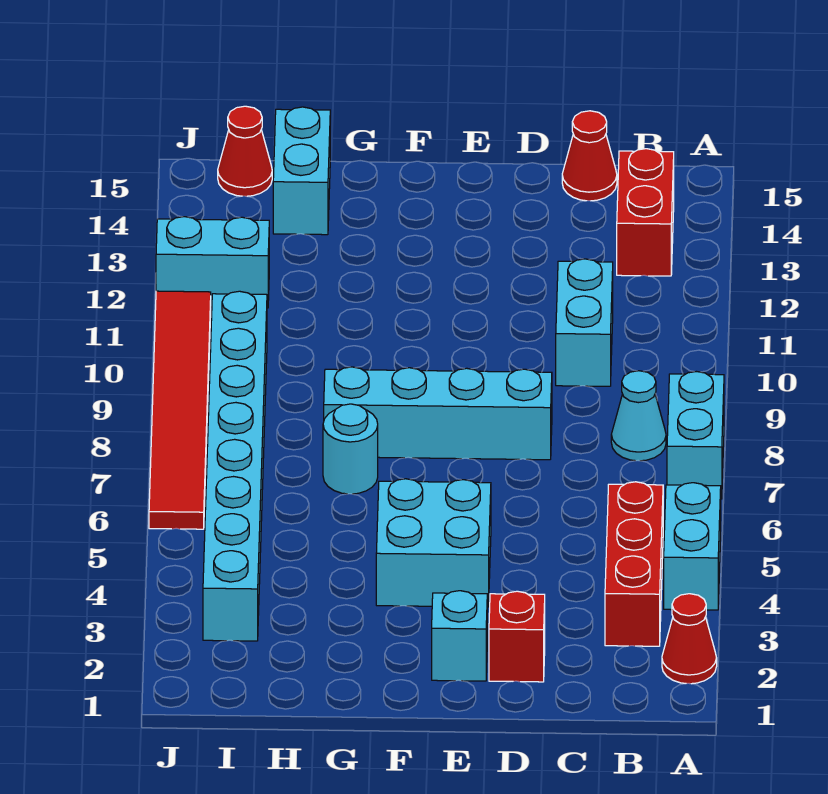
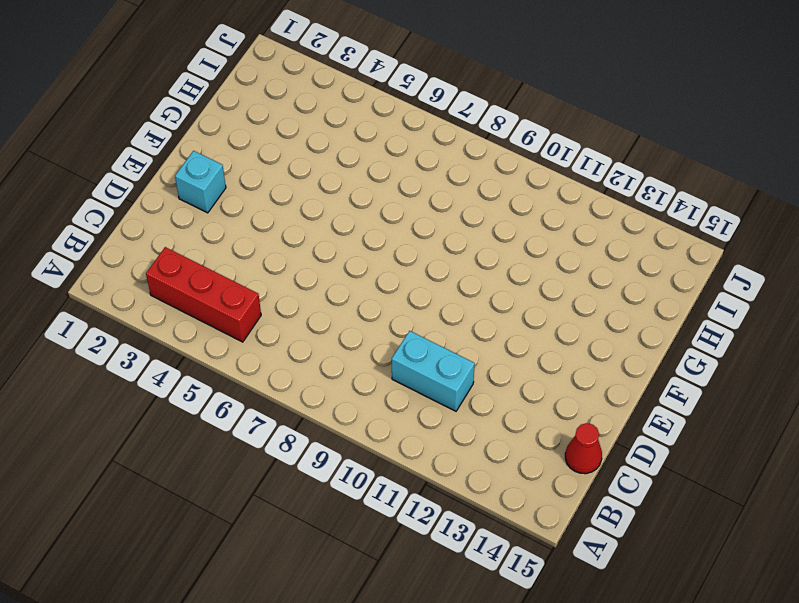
none -> red 1x1 cone [662,594,717,684]
none -> cyan 1x2 brick [664,483,721,610]
none -> cyan 1x2 brick [667,372,724,499]

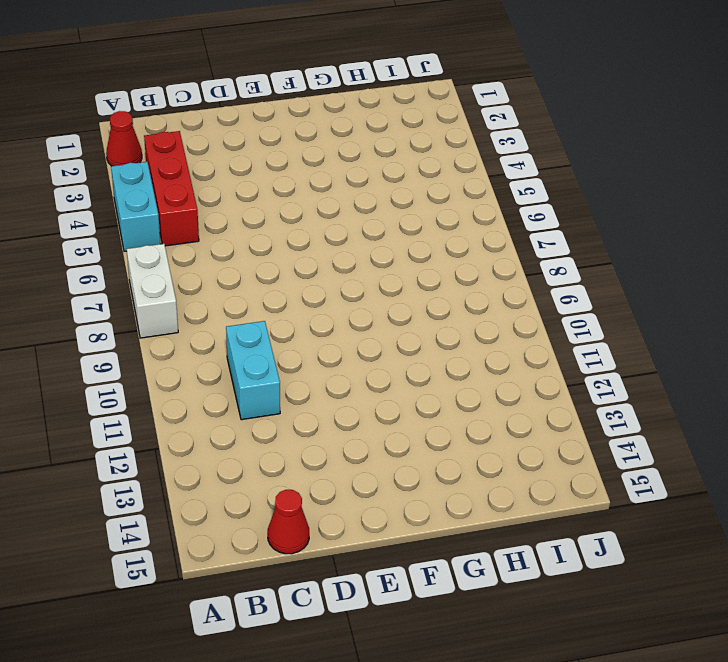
white 1x2 brick [127,244,178,338] -> cyan 1x2 brick [667,372,724,499]
none -> cyan 1x1 cone [611,371,666,461]
none -> red 1x2 brick [617,149,674,276]
none -> red 1x1 brick [489,591,545,682]

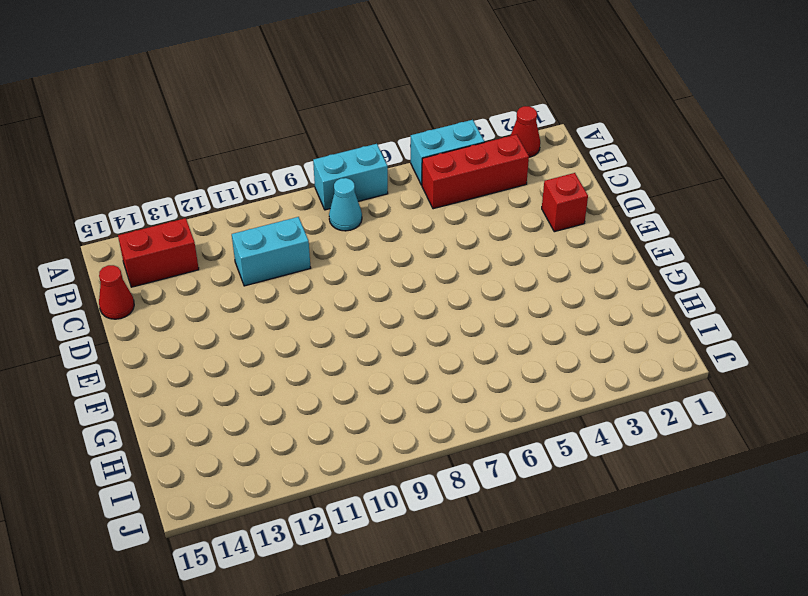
none -> cyan 1x4 brick [324,367,552,460]
none -> cyan 1x1 brick [432,591,487,681]
none -> cyan 2x2 brick [376,479,491,607]

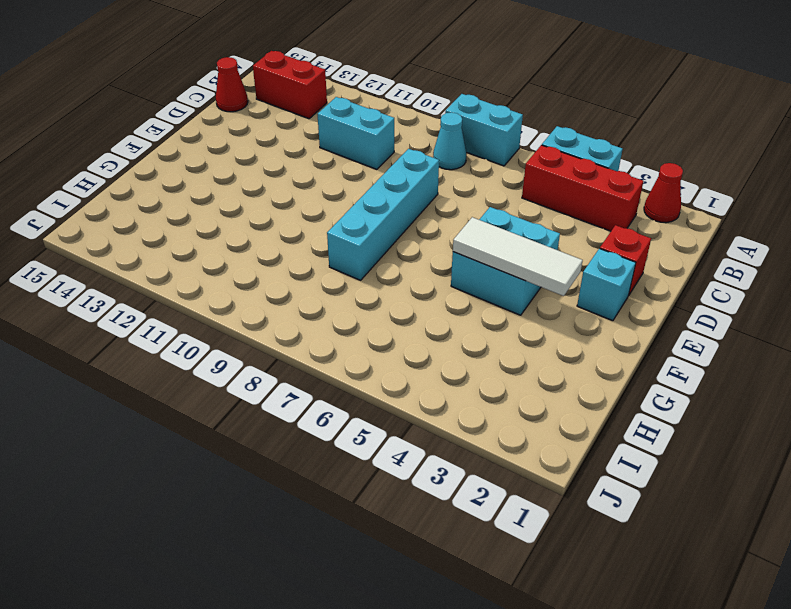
white 1x3 tile [453,217,583,296] -> none
none -> cyan 1x1 round brick [323,404,378,494]
none -> cyan 1x2 brick [273,107,330,235]
none -> cyan 1x8 brick [203,291,267,641]

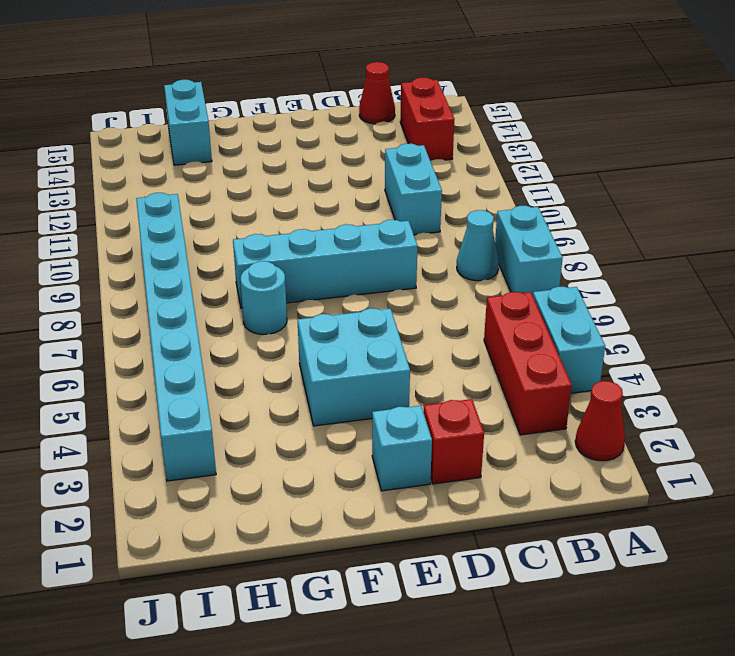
none -> cyan 1x2 brick [156,217,269,308]
none -> red 1x1 cone [218,106,272,196]
none -> red 1x6 tile [149,291,211,529]

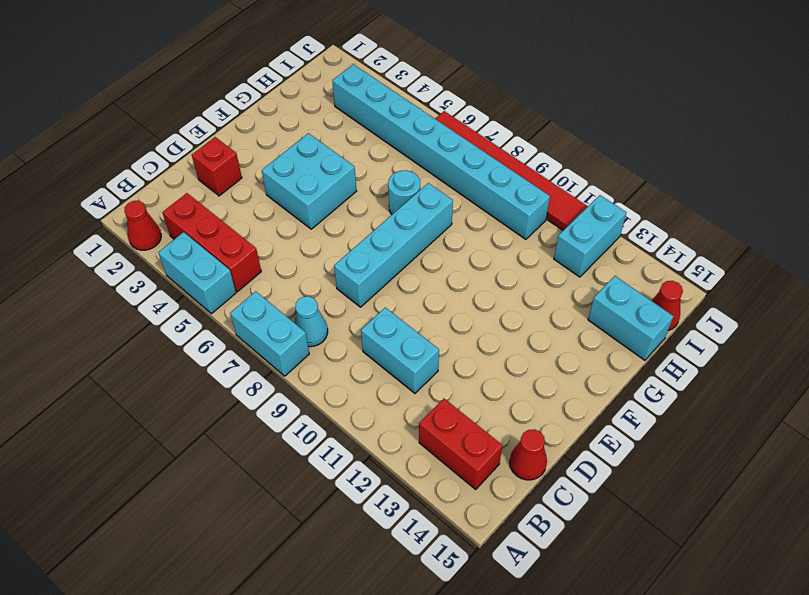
none -> cyan 1x1 brick [432,591,487,681]

